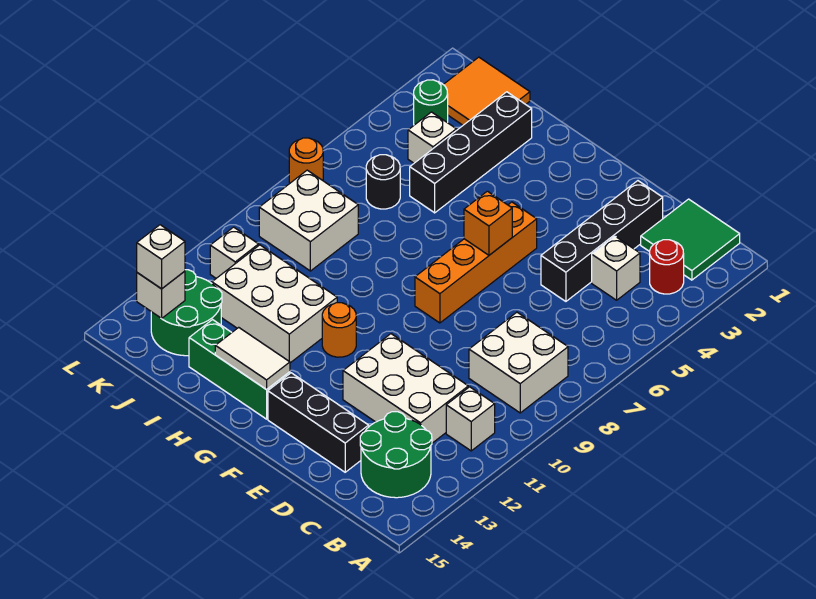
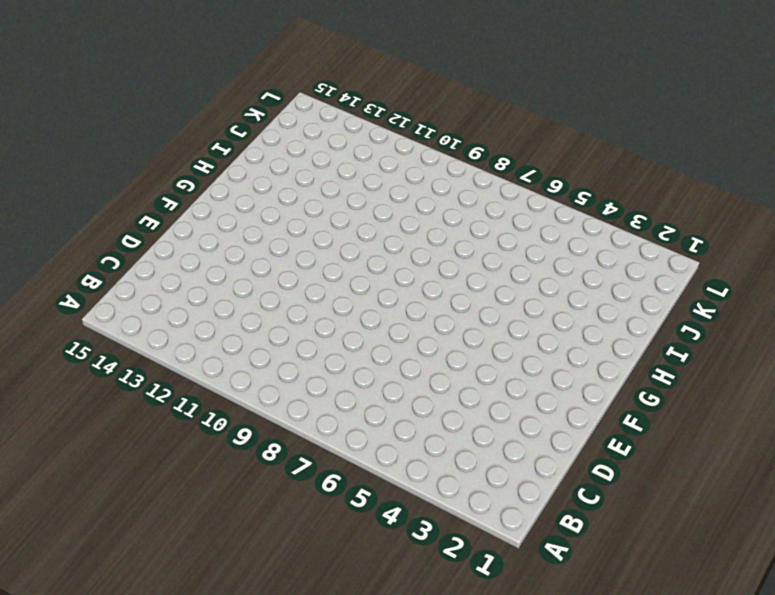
none -> green 2x2 tile [641,199,740,280]
none -> red 1x1 round brick [650,240,684,294]
none -> white 2x2 brick [469,312,568,413]

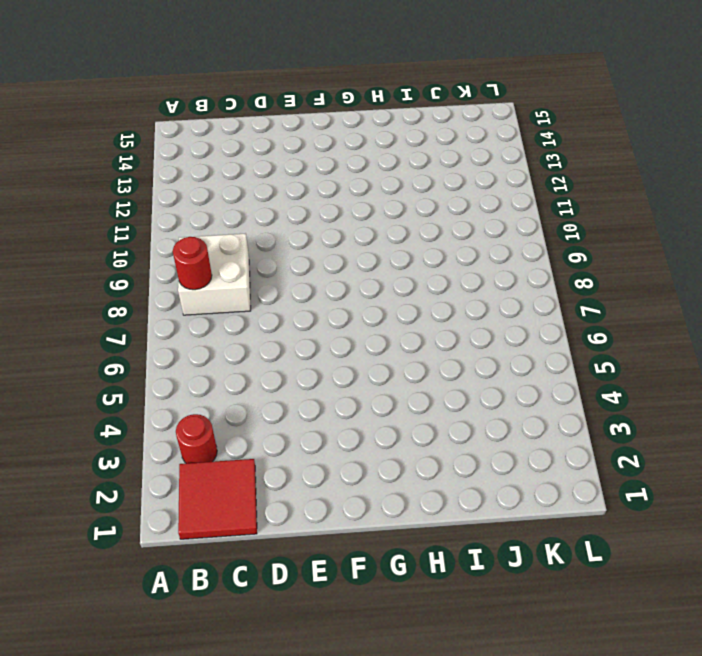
red 2x2 tile [178,459,257,539] -> green 2x2 tile [641,199,740,280]
red 1x1 round brick [173,237,212,290] -> none
none -> white 1x1 brick [446,387,495,451]
none -> green 2x2 round brick [360,412,432,498]
none -> white 1x1 brick [592,236,640,300]

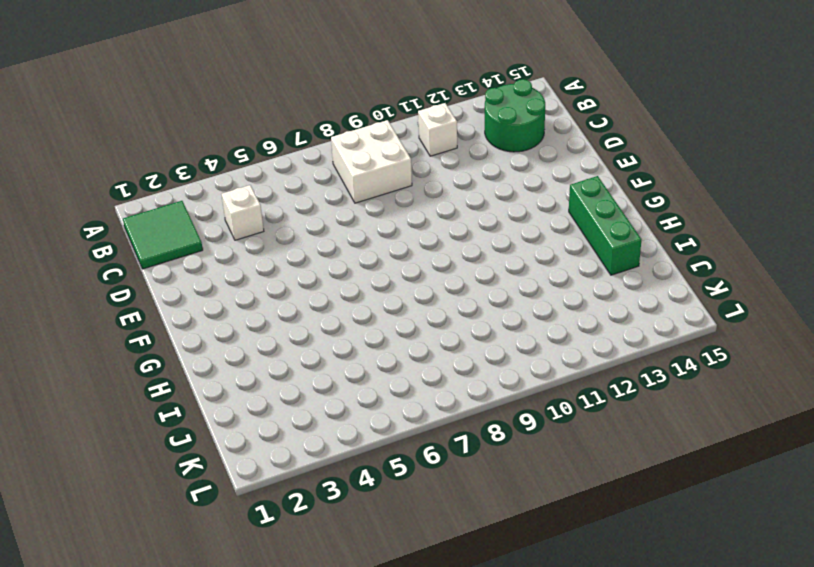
none -> red 1x1 round brick [650,240,684,294]
none -> white 2x3 brick [343,334,468,443]
none -> black 1x4 brick [541,181,663,301]

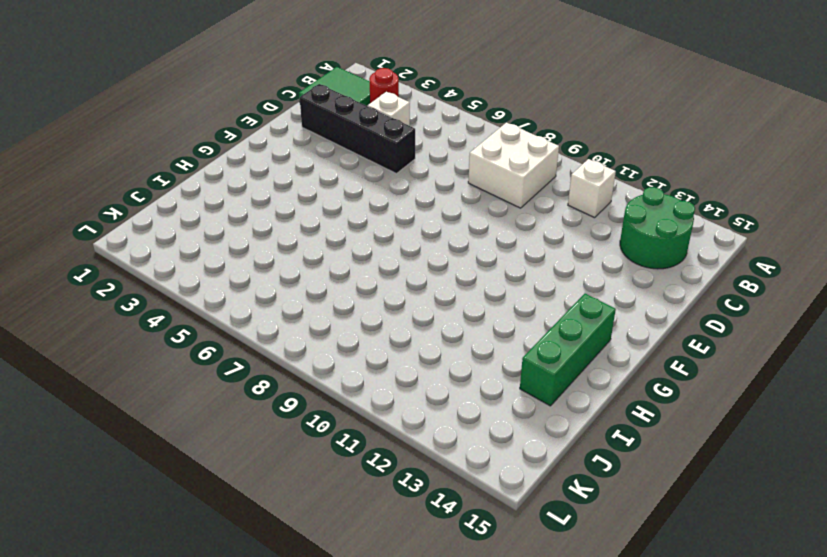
none -> white 2x3 brick [343,334,468,443]
none -> black 1x3 brick [268,373,369,472]
none -> orange 1x4 brick [415,202,537,323]

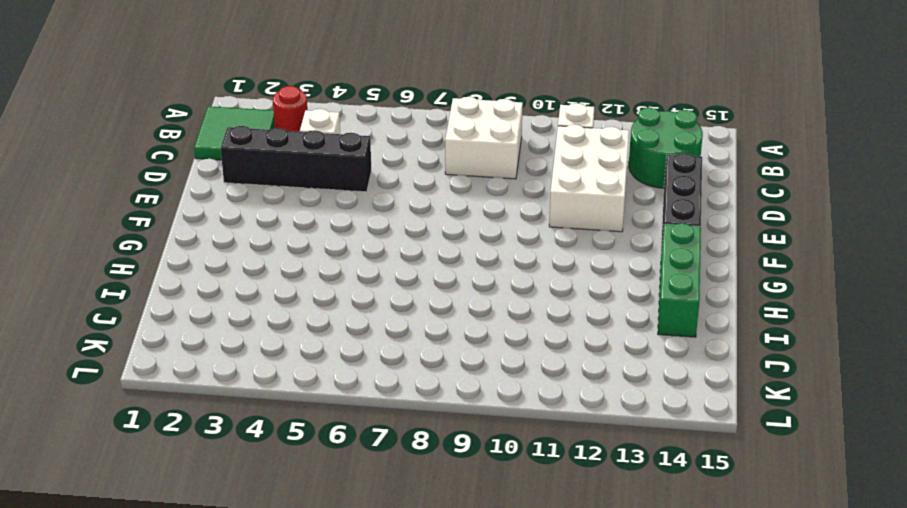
none -> orange 1x4 brick [415,202,537,323]
none -> orange 1x1 round brick [322,303,356,357]
none -> white 2x3 brick [212,245,337,363]

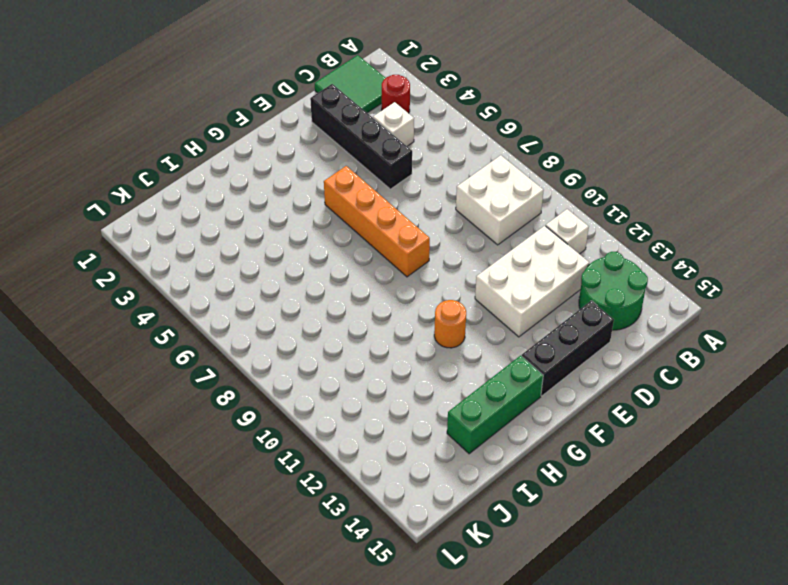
none -> white 2x3 brick [212,245,337,363]
none -> black 1x4 brick [410,92,532,213]
none -> orange 2x2 tile [443,57,530,125]

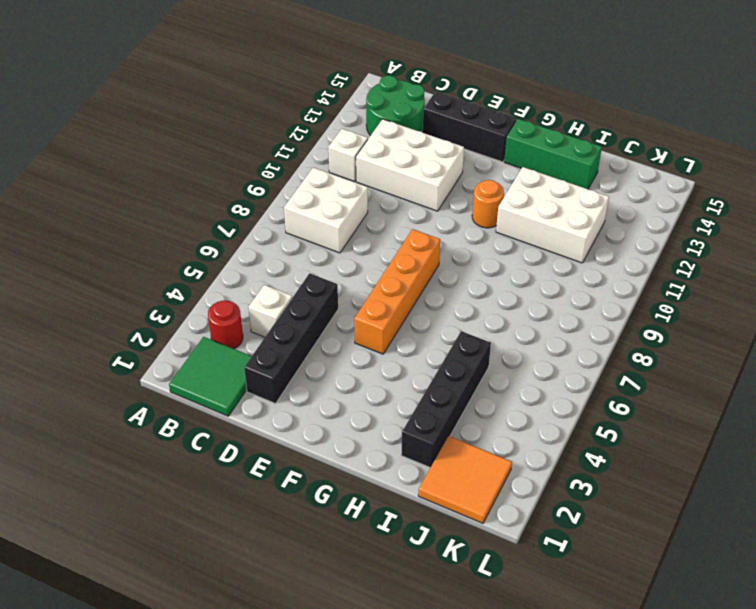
none -> white 1x1 brick [408,112,456,163]
none -> black 1x1 round brick [366,155,400,209]
none -> white 2x2 brick [259,170,358,271]

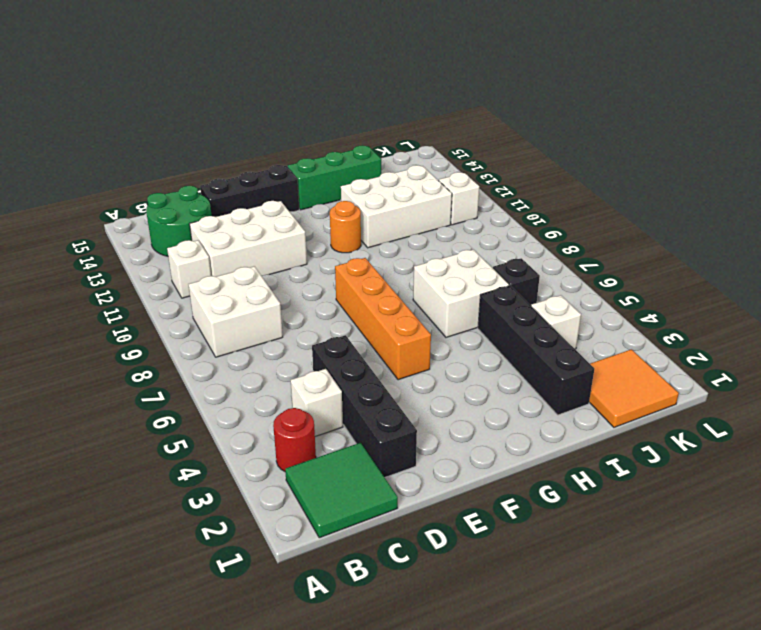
white 2x2 brick [413,250,509,337] -> white 2x2 brick moved to [259,170,358,271]
black 1x1 brick [493,258,540,305] -> black 1x1 round brick [366,155,400,209]
none -> green 2x2 round brick [151,270,222,356]
none -> green 1x1 round brick [414,80,448,125]
none -> orange 1x1 round brick [289,138,323,183]

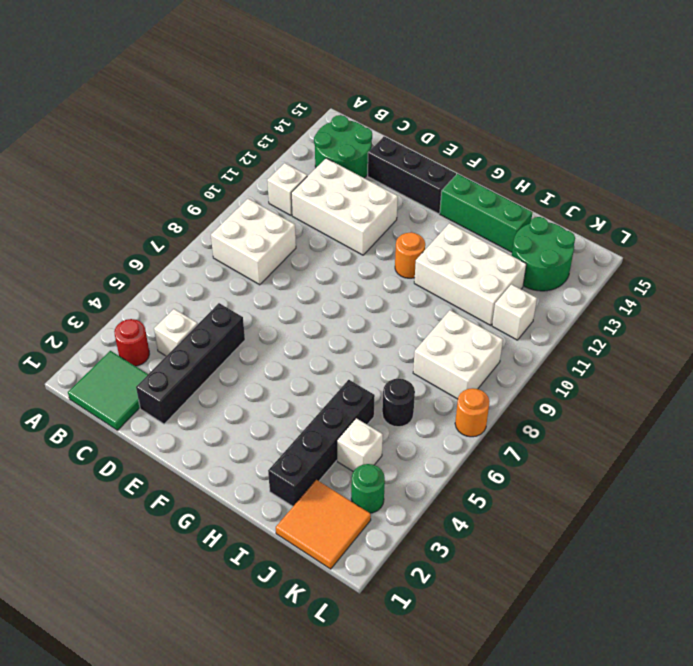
none -> orange 1x4 brick [415,202,537,323]
none -> orange 1x1 brick [464,191,512,255]
none -> white 1x2 tile [215,327,290,390]

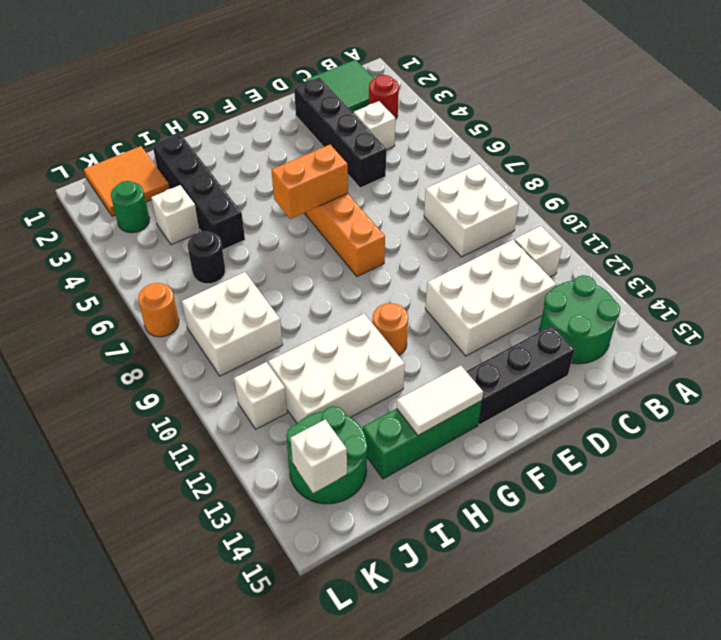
orange 1x2 brick [271,145,348,219] -> orange 1x1 brick [464,191,512,255]
none -> white 1x1 brick [137,225,185,289]

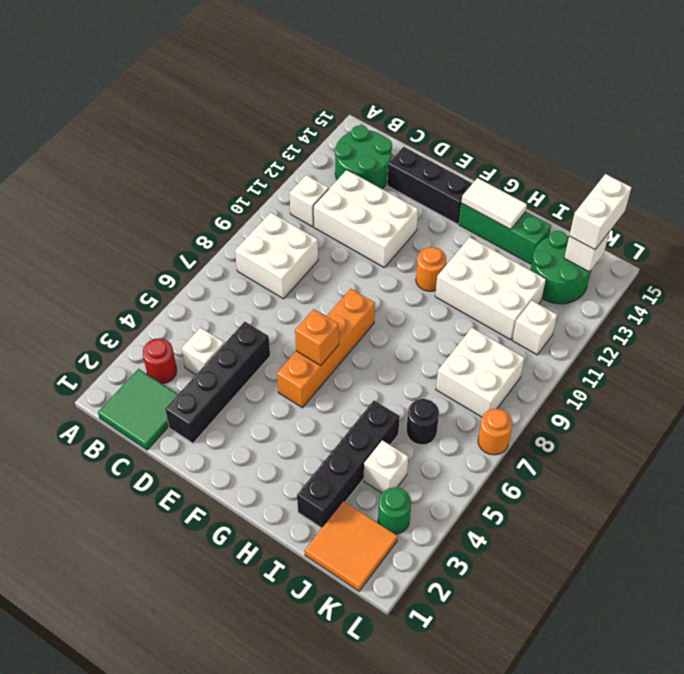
white 1x2 brick [569,174,632,250] -> white 1x1 brick [137,225,185,289]

